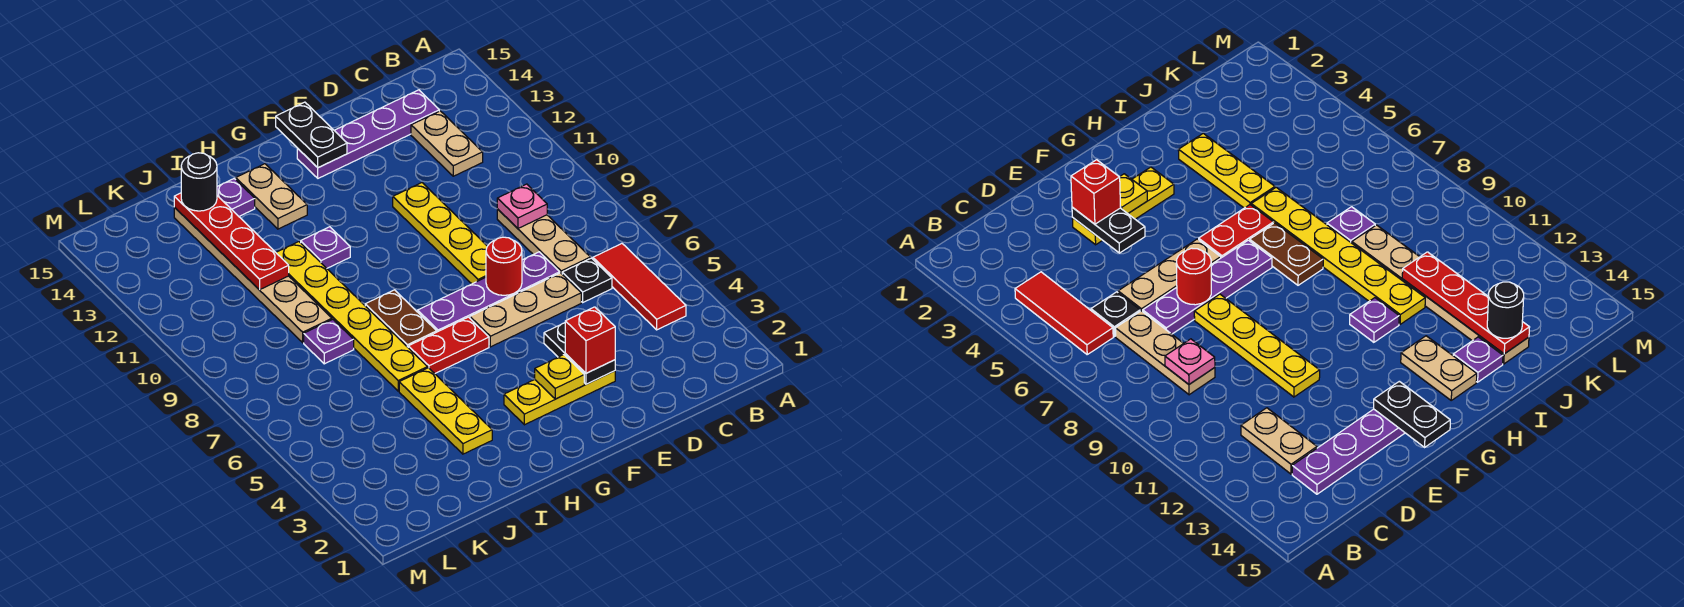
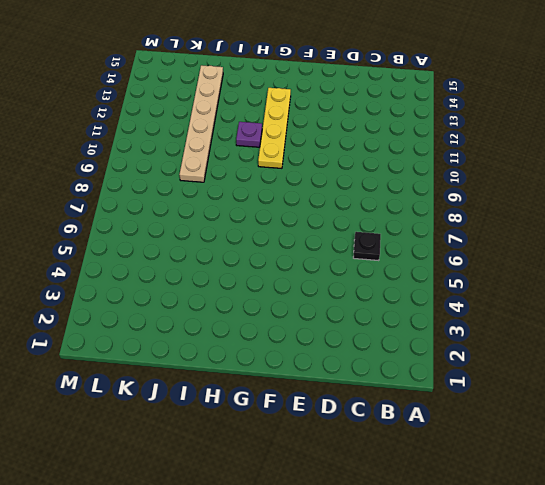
yellow 1x4 plate [258,88,291,168] -> yellow 1x4 plate moved to [393,183,487,284]
none -> red 1x3 tile [593,244,686,330]
none -> tan 1x3 plate [497,209,590,274]
none -> tan 1x2 plate [411,111,483,176]

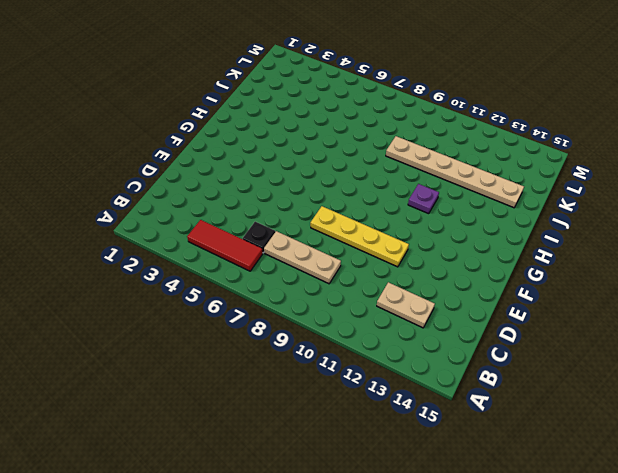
none -> purple 1x4 plate [297,90,439,178]
none -> tan 1x3 plate [470,273,581,347]
none -> purple 1x4 plate [418,252,560,332]

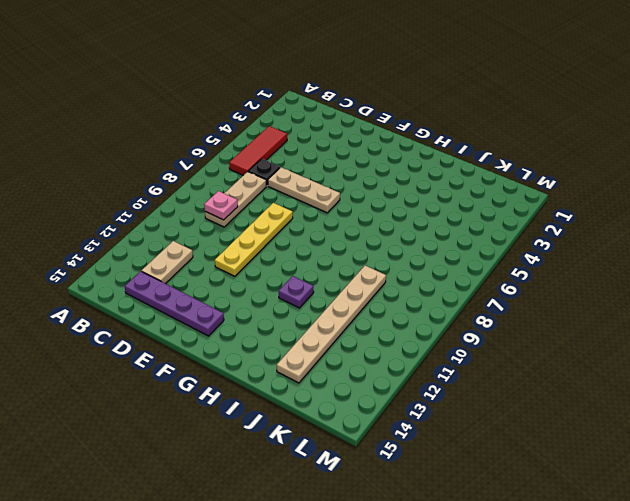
none -> purple 1x4 plate [418,252,560,332]
none -> yellow 1x3 plate [504,371,615,425]
none -> red 1x2 plate [408,317,489,373]

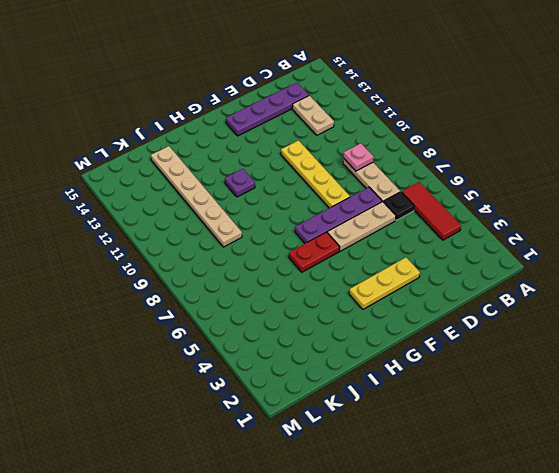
none -> brown 1x2 plate [365,290,437,347]
none -> tan 1x2 plate [236,164,307,229]
none -> yellow 1x3 plate [399,368,492,454]

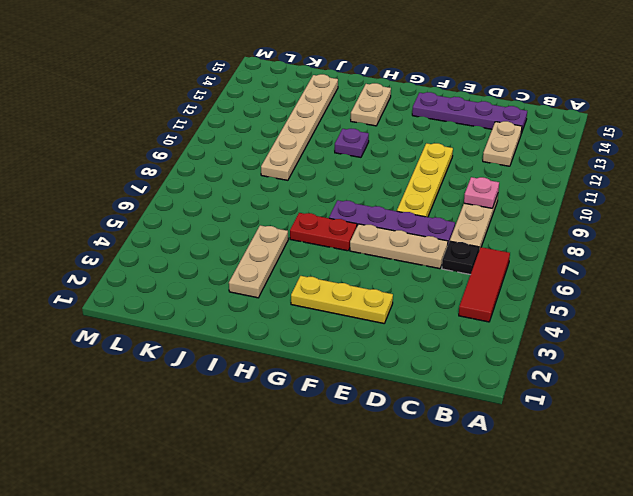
tan 1x3 plate [229,225,288,298] -> yellow 1x3 plate [399,368,492,454]
none -> brown 1x2 plate [365,290,437,347]
none -> yellow 1x6 plate [276,242,427,391]
none -> purple 1x1 plate [217,179,255,216]

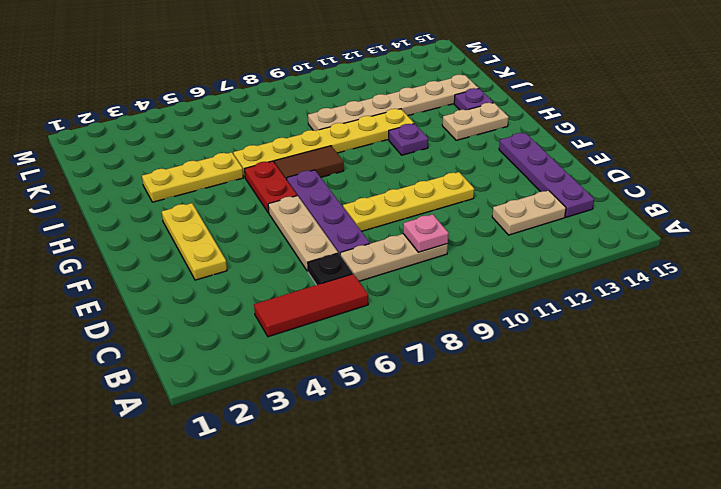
brown 1x2 tile [274,146,344,180] -> brown 1x2 plate [365,290,437,347]
none -> purple 1x1 plate [304,320,354,364]
none -> black 1x2 plate [544,323,615,384]
none -> red 1x1 round brick [486,237,522,295]

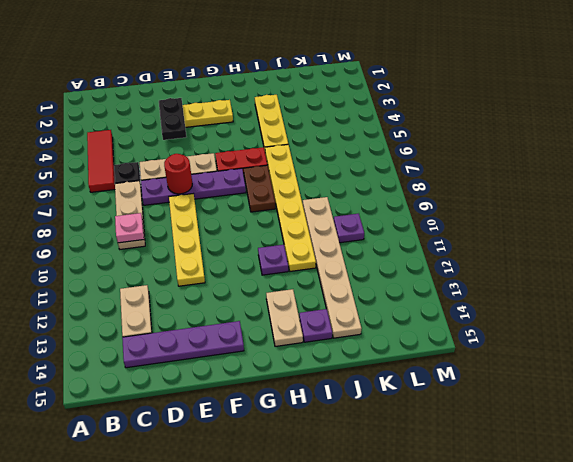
purple 1x1 plate [334,214,364,243] -> purple 1x1 plate moved to [304,320,354,364]
none -> yellow 1x1 plate [535,355,584,399]
none -> black 1x2 plate [276,102,347,168]
none -> red 1x4 plate [174,193,289,290]

